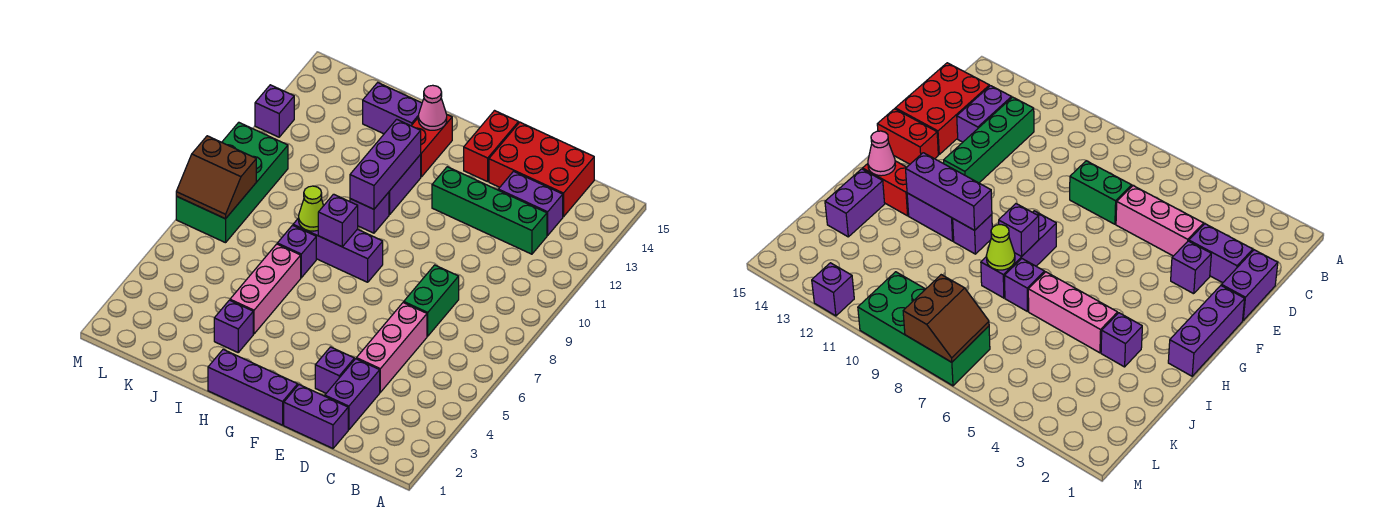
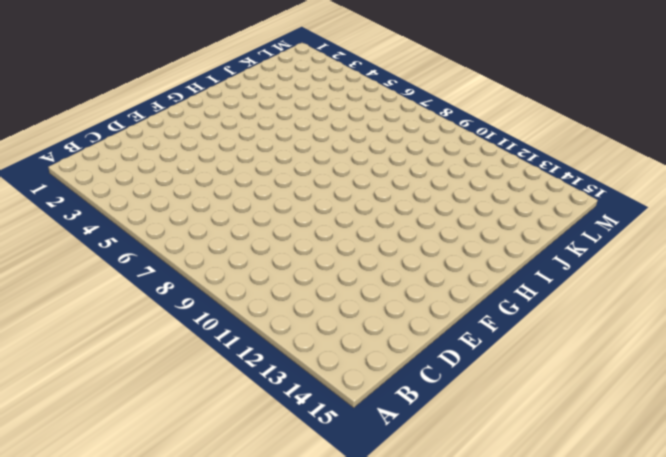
none -> green 1x4 brick [432,167,547,254]
none -> purple 1x2 brick [498,171,563,235]
none -> red 2x3 brick [489,122,594,217]

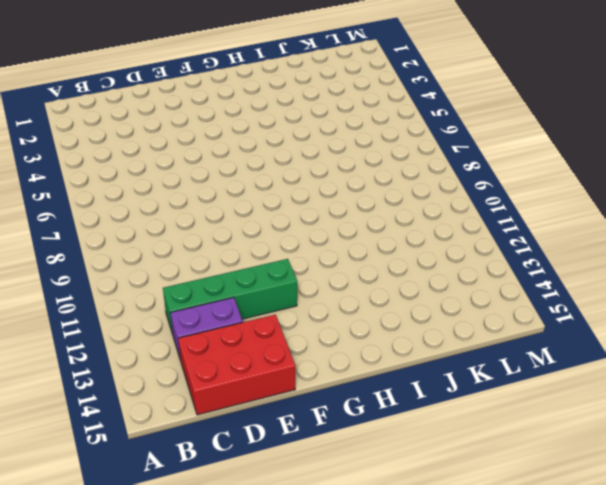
none -> purple 1x2 brick [284,385,348,448]
none -> purple 1x2 brick [325,359,380,430]
none -> pink 1x3 brick [356,302,427,392]

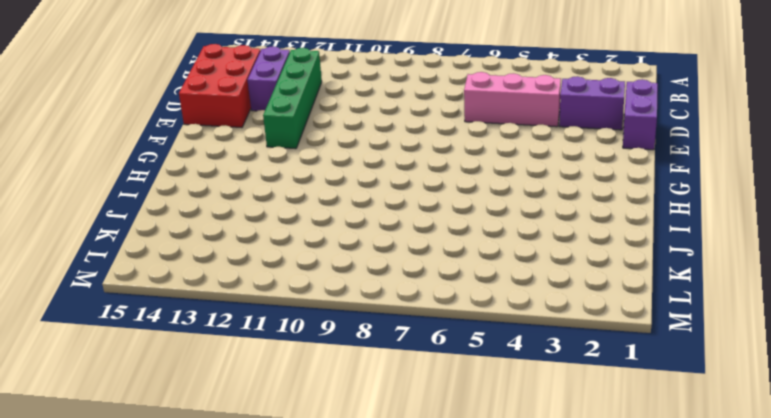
none -> green 1x2 brick [404,265,459,336]
none -> purple 1x1 brick [315,347,354,393]
none -> purple 1x3 brick [208,349,298,425]

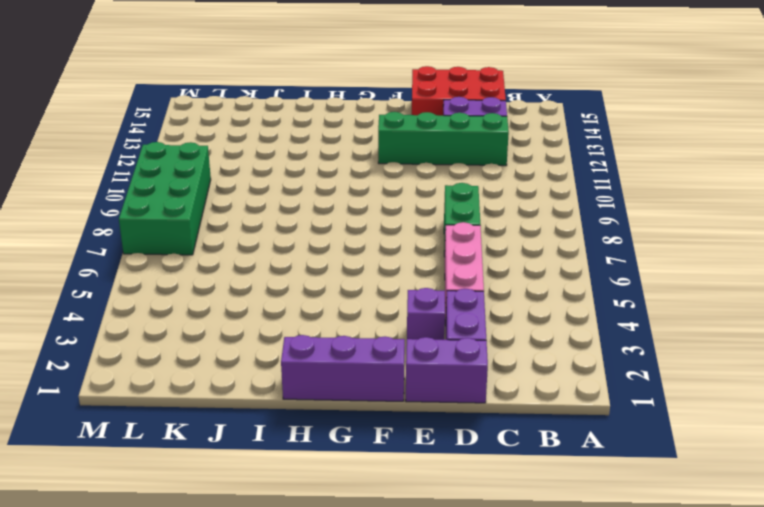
none -> red 1x2 brick [464,111,519,182]
none -> purple 1x3 brick [293,218,383,282]
none -> purple 1x1 brick [350,192,389,233]

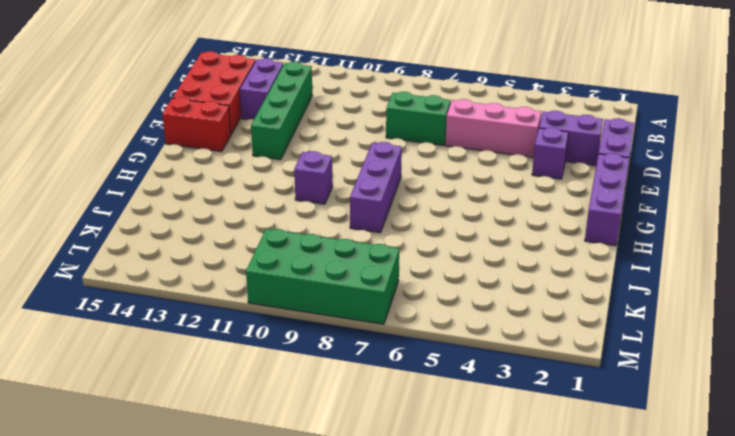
none -> purple 1x2 brick [389,155,421,214]
none -> red 1x2 brick [411,115,452,177]
none -> purple 1x1 brick [214,300,253,352]

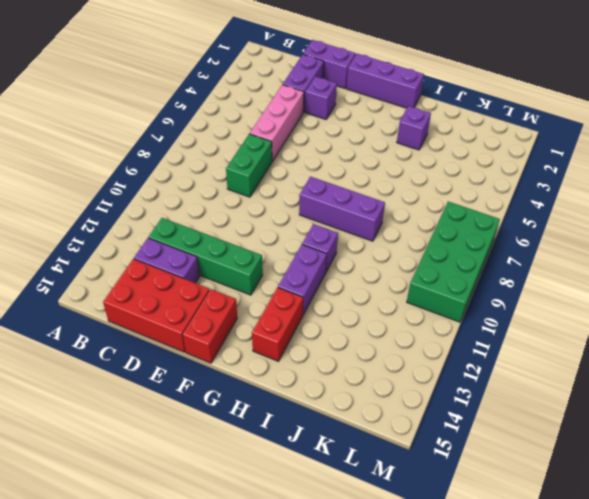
none -> pink 1x3 brick [230,244,301,334]
none -> purple 1x1 brick [277,225,316,278]
none -> purple 1x2 brick [363,83,422,134]

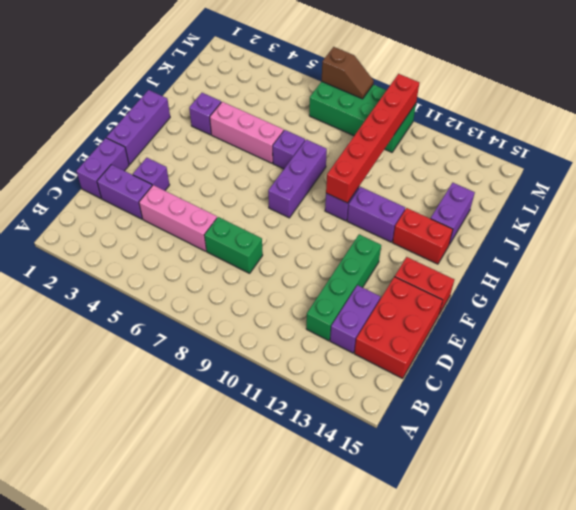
red 1x6 brick [326,74,419,203] -> purple 1x3 brick [350,119,421,209]
brown 1x2 slope [322,47,374,99] -> brown 2x2 slope [176,136,256,219]
none -> purple 1x1 brick [255,85,294,137]
none -> purple 1x1 brick [318,194,358,247]
none -> pink 1x1 cone [418,85,447,130]

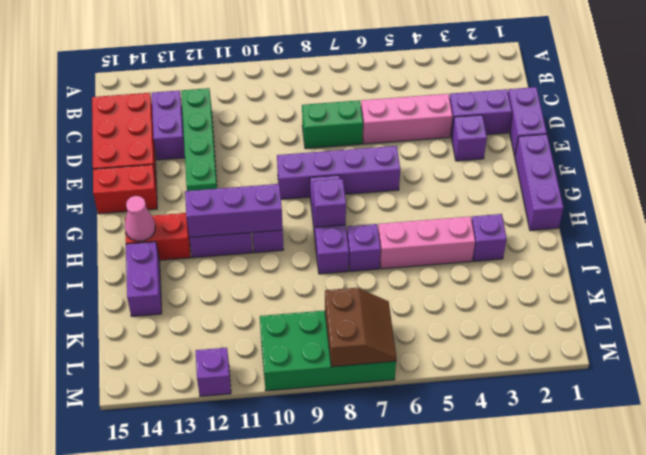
purple 1x4 brick [277,146,400,199] -> none
none -> lime 1x1 cone [299,186,324,231]

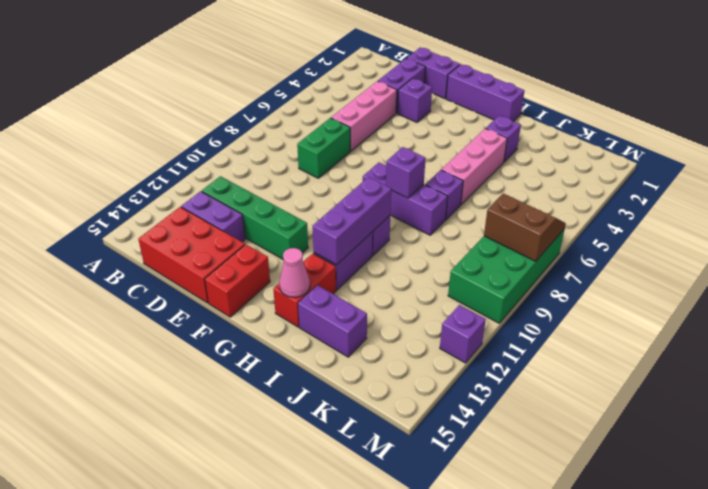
none -> lime 1x1 cone [299,186,324,231]

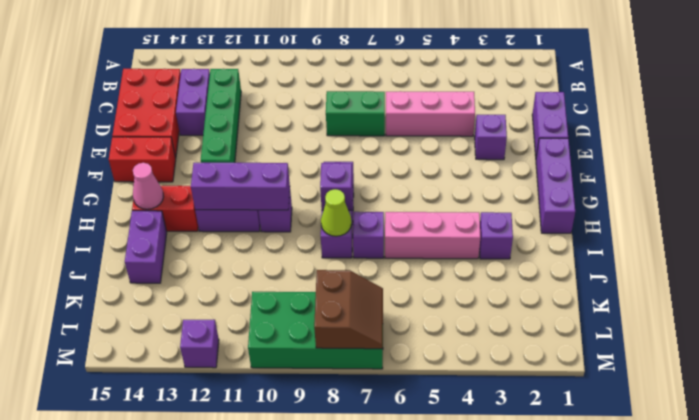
none -> purple 1x2 brick [325,359,380,430]

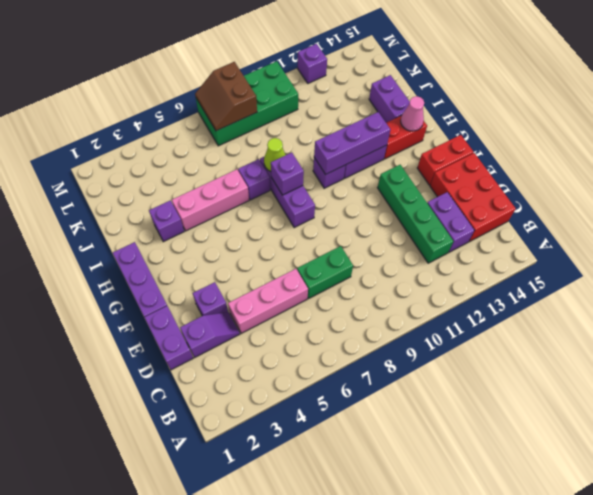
purple 1x2 slope [180,312,240,357] -> purple 1x2 brick [325,359,380,430]

